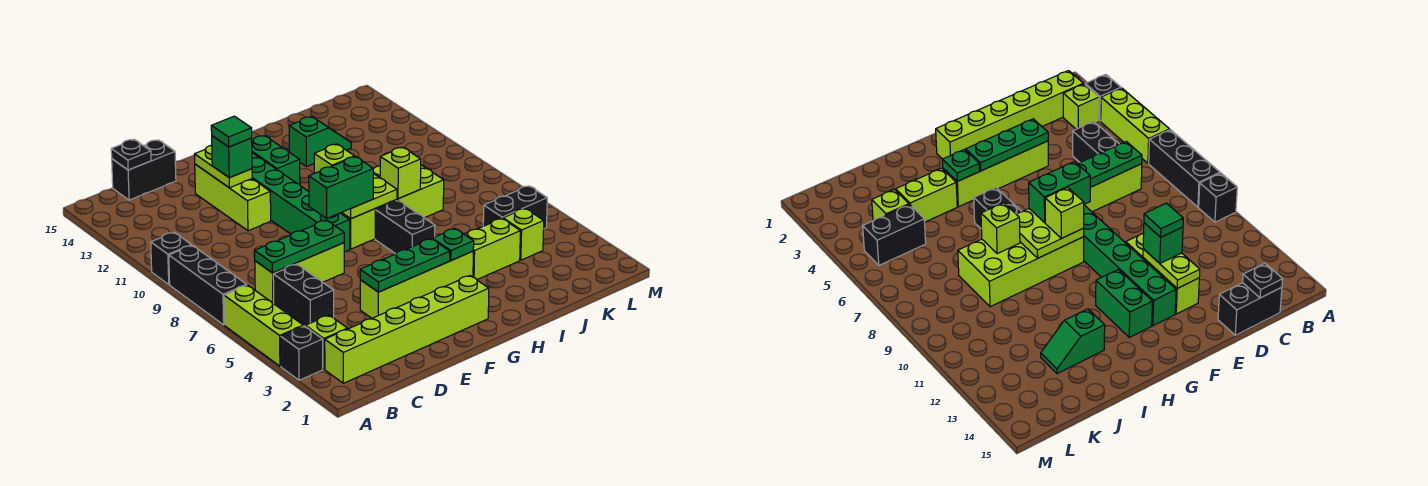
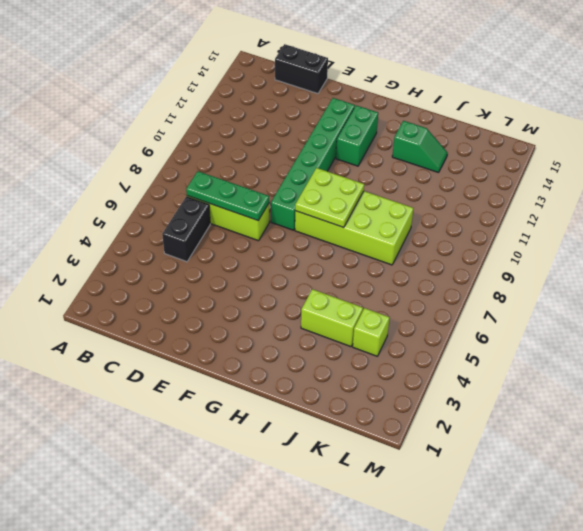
none -> black 1x1 brick [281,326,323,380]
none -> lime 1x3 brick [224,285,303,366]
none -> black 1x3 brick [169,245,246,325]
none -> black 1x1 brick [151,232,191,284]

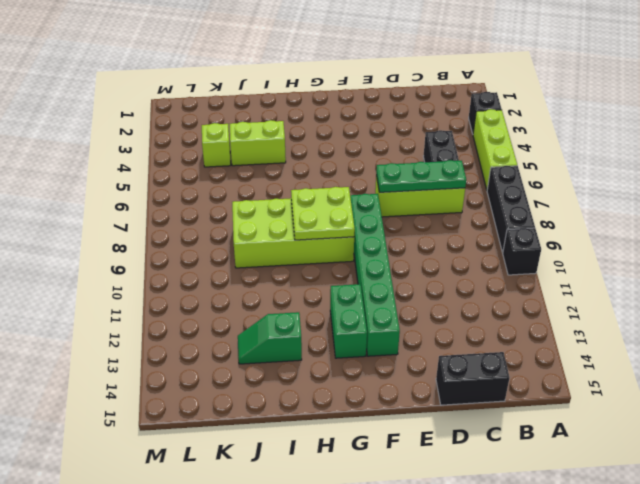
none -> lime 1x6 brick [325,276,489,383]
none -> lime 1x1 brick [306,315,348,369]
none -> lime 1x4 brick [360,251,473,318]
none -> lime 1x3 brick [195,164,271,231]

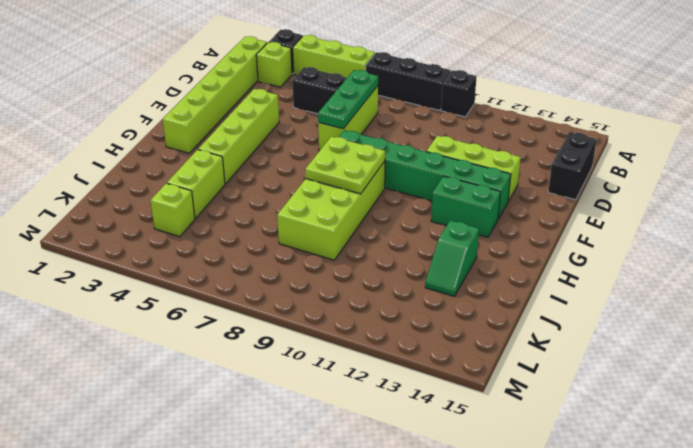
none -> black 1x2 brick [375,200,435,254]
none -> black 1x2 brick [483,186,547,229]
none -> black 1x1 plate [111,139,151,170]
none -> green 1x3 plate [360,239,450,292]

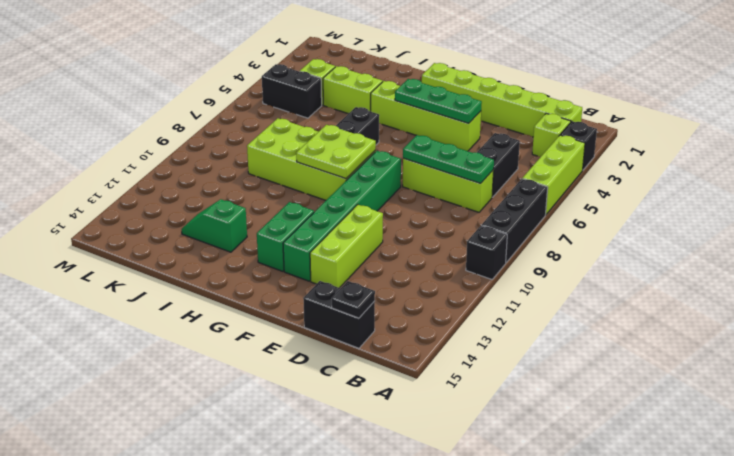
none -> lime 1x2 plate [194,145,252,188]
none -> green 1x1 plate [432,229,474,260]
none -> lime 1x1 brick [380,147,421,199]
none -> green 1x1 brick [212,136,252,178]

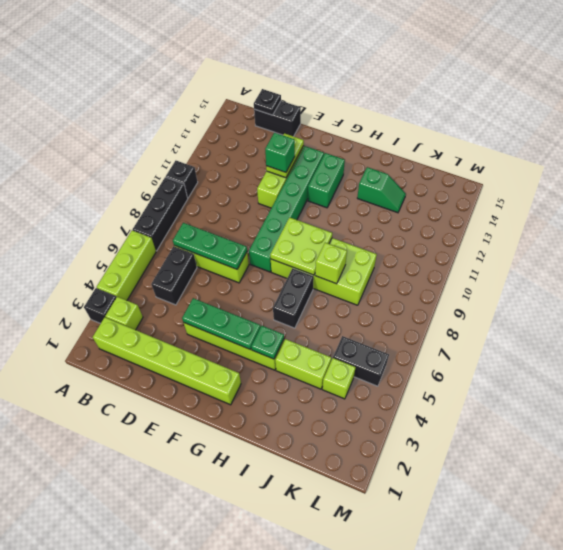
none -> green 1x2 brick [309,157,373,218]
none -> lime 1x1 brick [314,144,355,173]
none -> green 1x1 tile [211,116,252,147]

